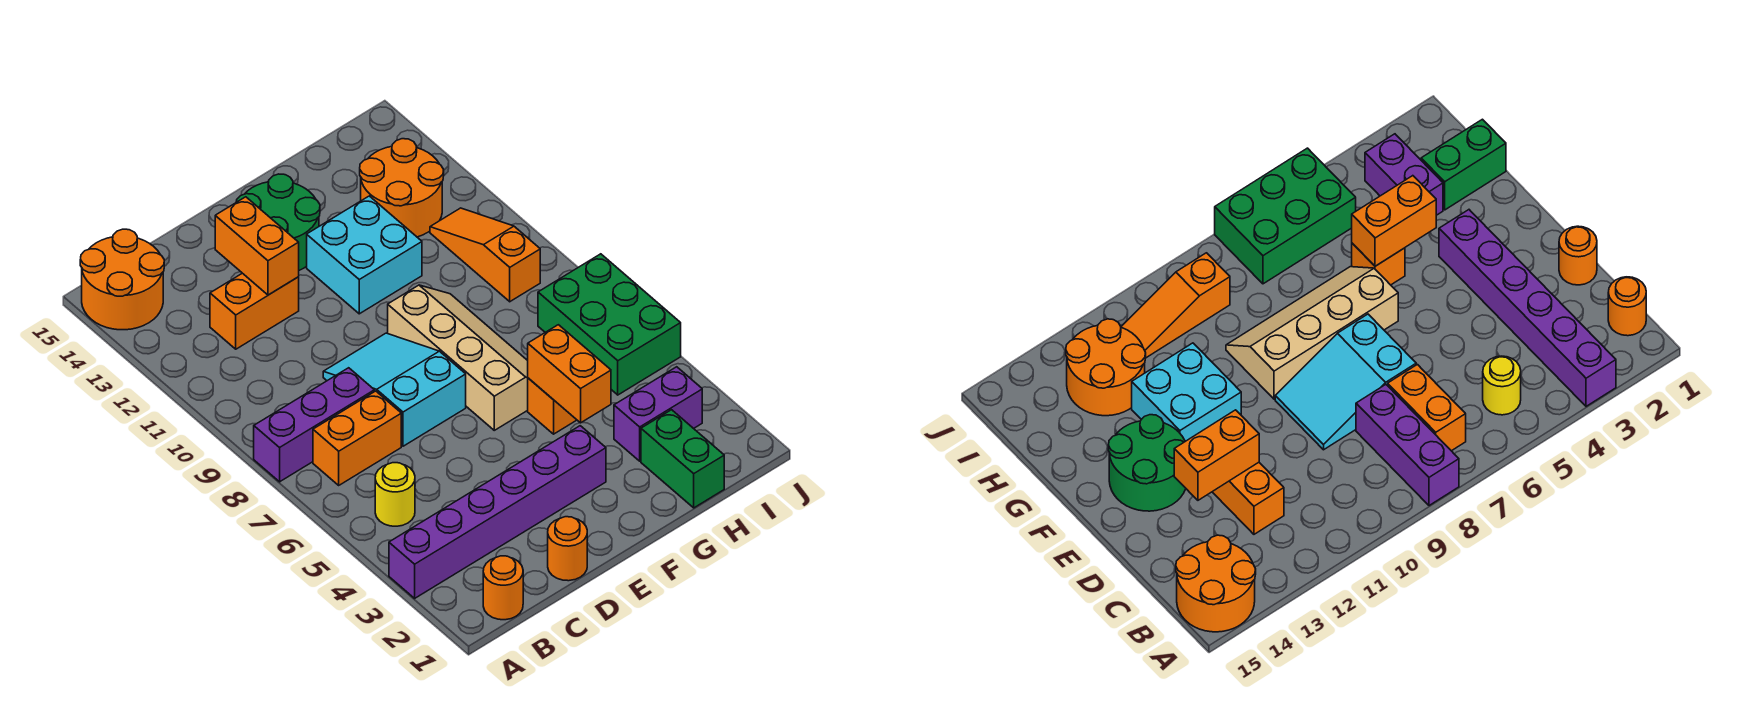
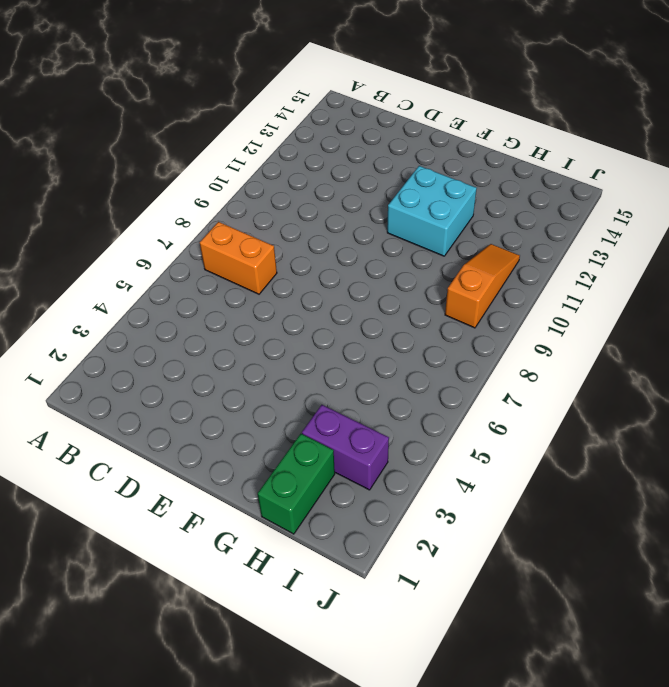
none -> purple 1x6 brick [389,426,606,598]
none -> purple 1x3 brick [254,368,374,482]
none -> orange 2x2 round brick [80,229,164,330]

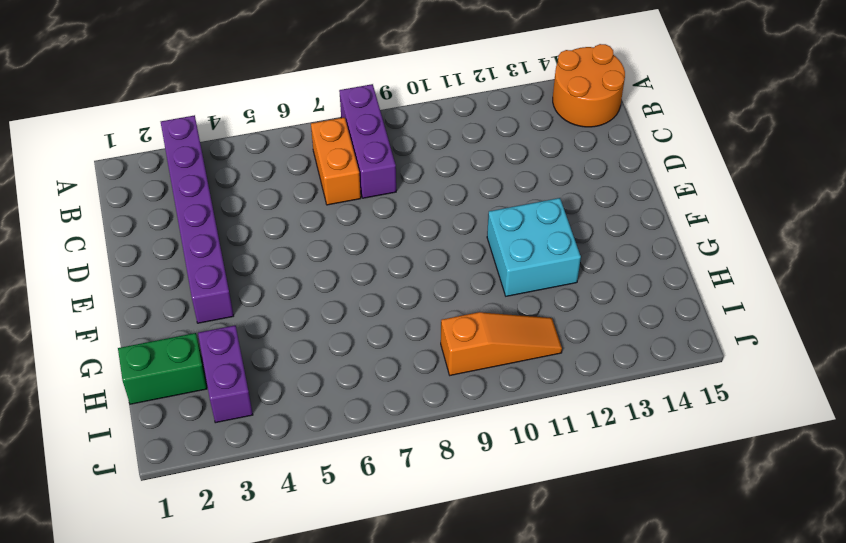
none -> orange 1x1 round brick [483,556,523,620]
none -> yellow 1x1 round brick [375,463,415,526]
none -> orange 1x2 brick [210,273,299,349]

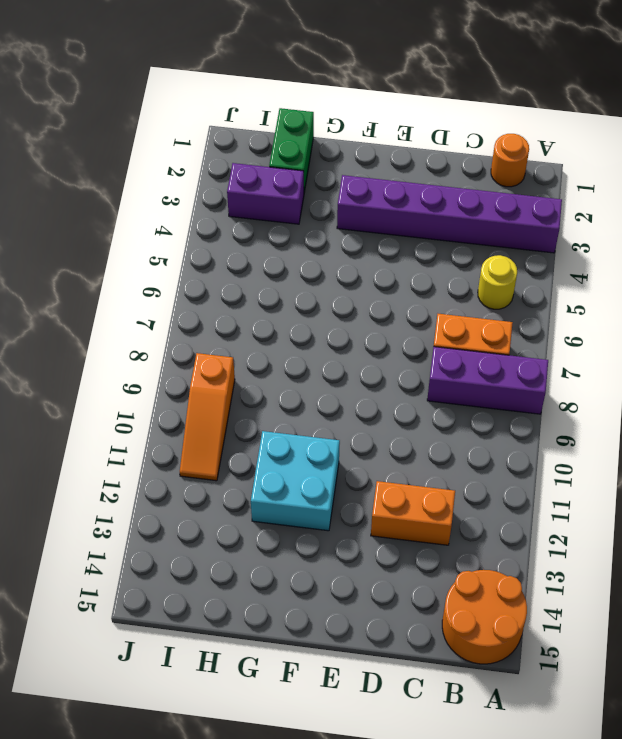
none -> orange 1x1 round brick [548,517,587,581]
none -> cyan 2x3 slope [323,333,466,446]
none -> green 2x2 round brick [236,174,320,270]

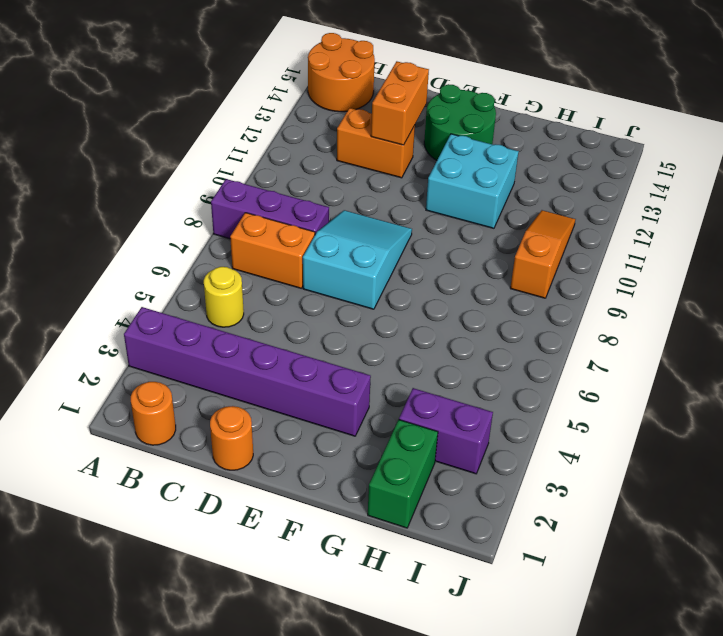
none -> tan 2x4 slope [388,285,528,430]
none -> orange 1x1 brick [528,378,576,434]
none -> orange 2x2 round brick [360,139,444,237]

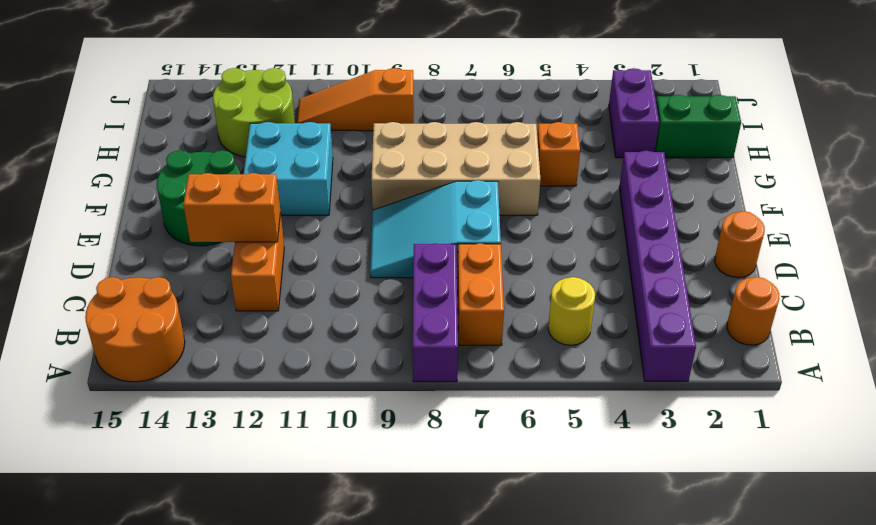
tan 2x4 brick [371,122,541,215] -> tan 2x4 slope [388,285,528,430]
lime 2x2 round brick [213,68,295,157] -> orange 2x2 round brick [360,139,444,237]
none -> green 2x3 brick [538,254,681,395]
none -> orange 1x2 brick [528,325,611,423]

